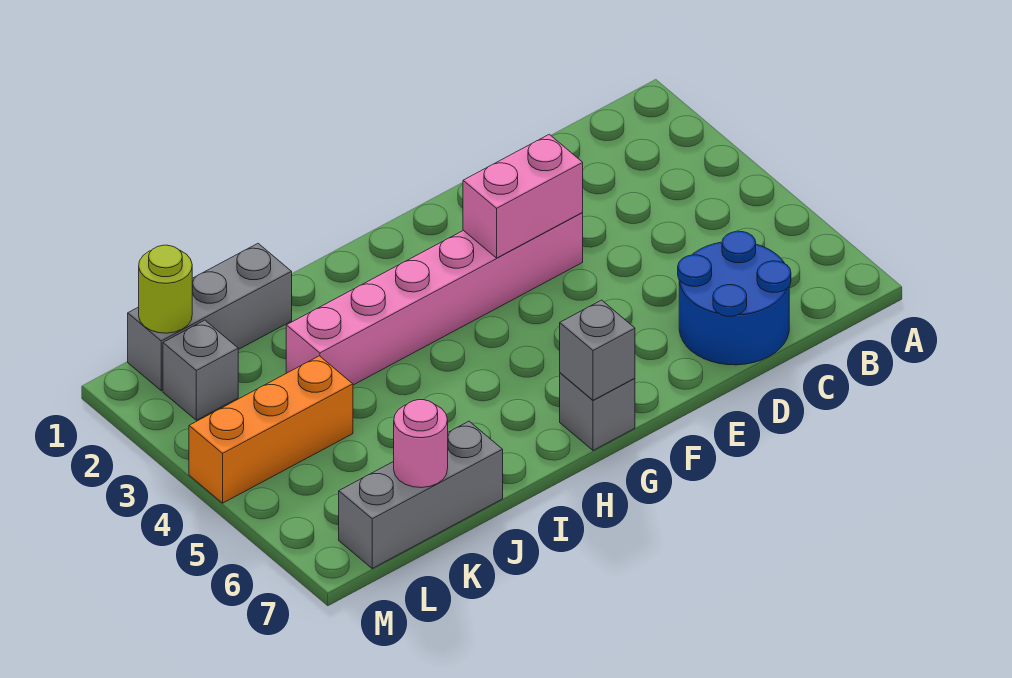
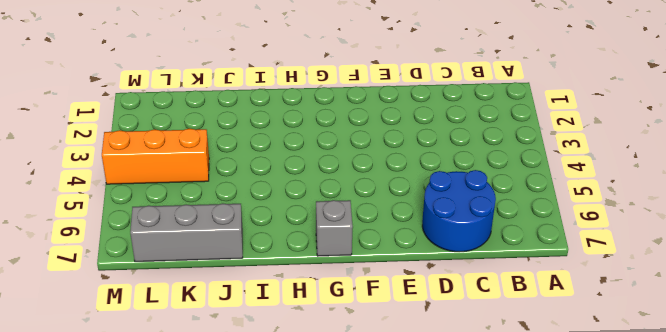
none -> pink 1x6 brick [286,212,583,385]
none -> grey 1x3 brick [128,244,292,391]

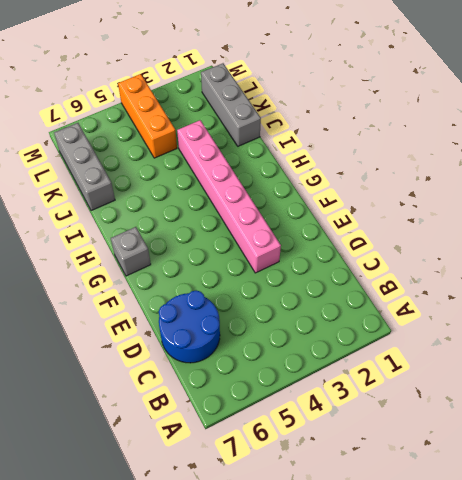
none -> grey 1x1 brick [163,320,238,420]
none -> pink 1x2 brick [463,134,583,258]

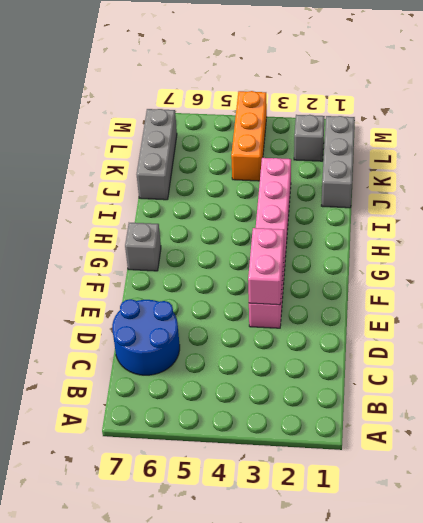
none -> grey 1x1 brick [560,300,635,400]
none -> pink 1x1 round brick [394,400,448,488]

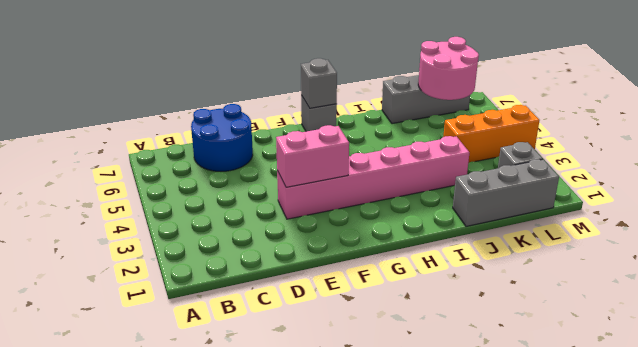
pink 2x2 round brick [418,37,479,100] -> pink 1x1 round brick [394,400,448,488]
none -> lime 1x1 round brick [139,245,192,333]

